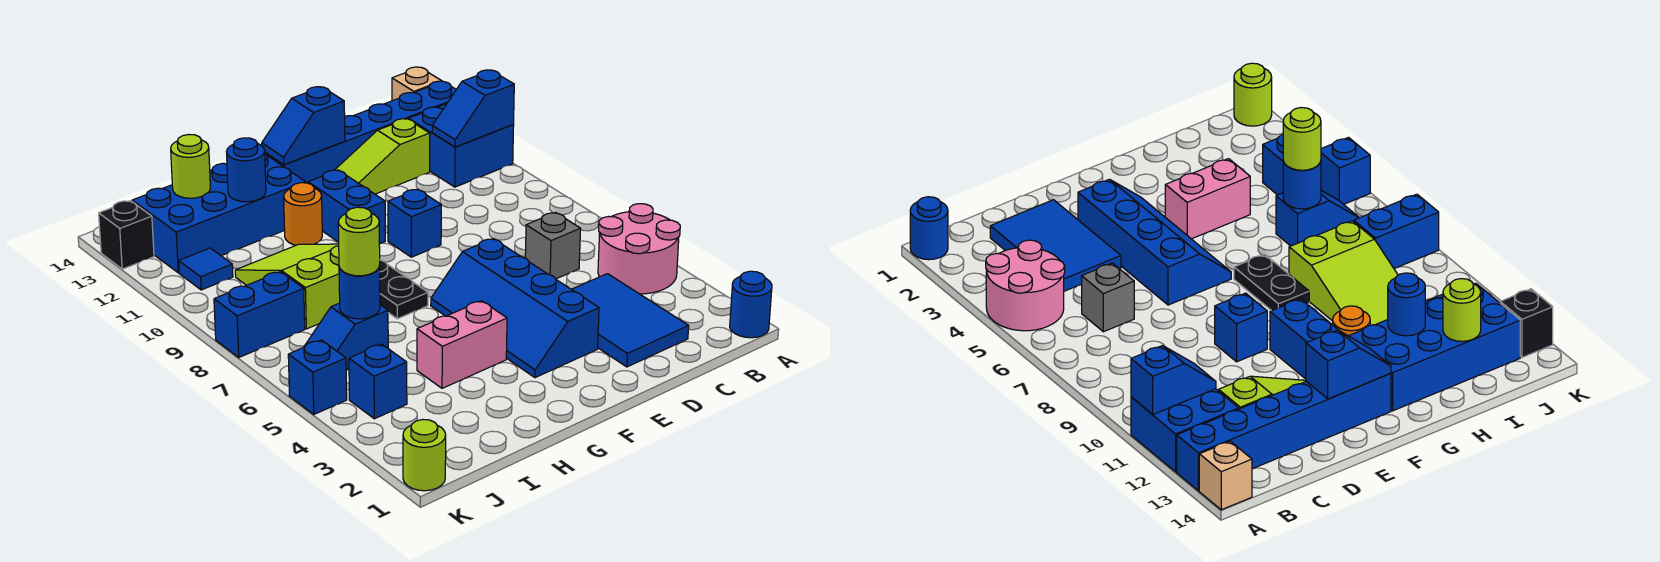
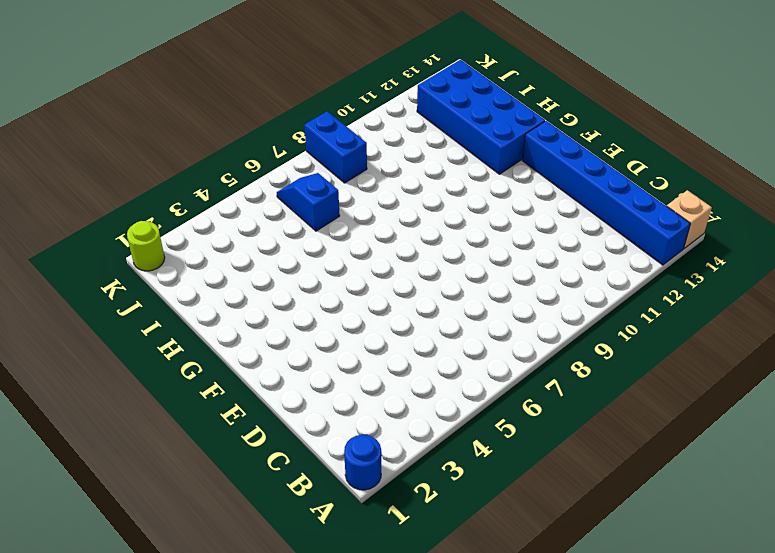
none -> pink 2x2 round brick [598,204,680,294]
none -> blue 2x2 brick [409,104,514,187]
none -> blue 2x3 tile [572,274,689,367]

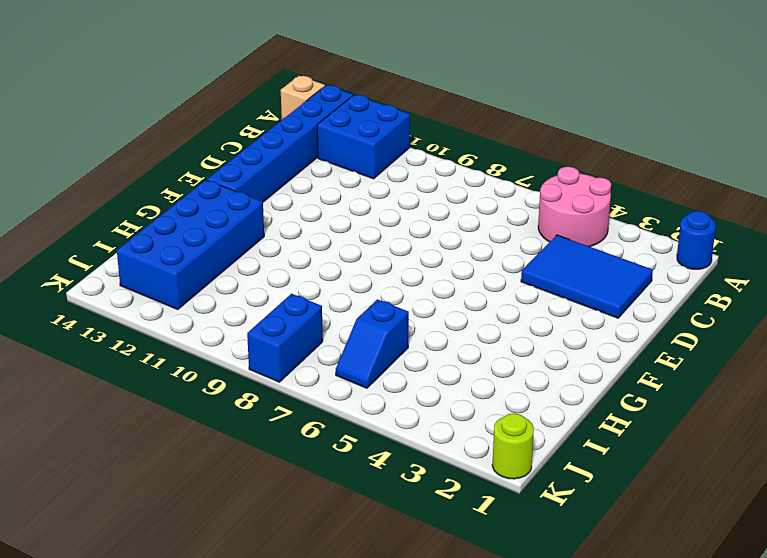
none -> grey 1x1 brick [525,213,581,279]
none -> lime 1x3 slope [335,119,430,194]
none -> blue 2x4 slope [431,239,599,378]

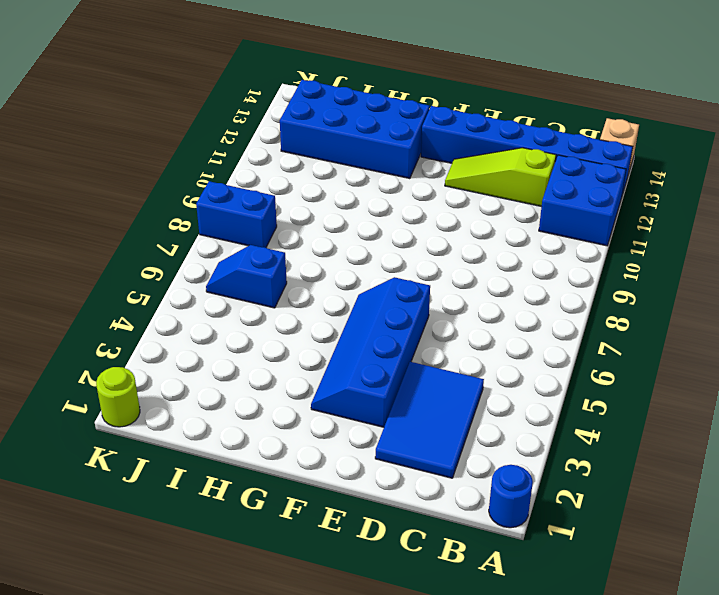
none -> pink 2x2 round brick [598,204,680,294]
none -> grey 1x1 brick [525,213,581,279]
none -> blue 1x1 brick [388,189,441,257]

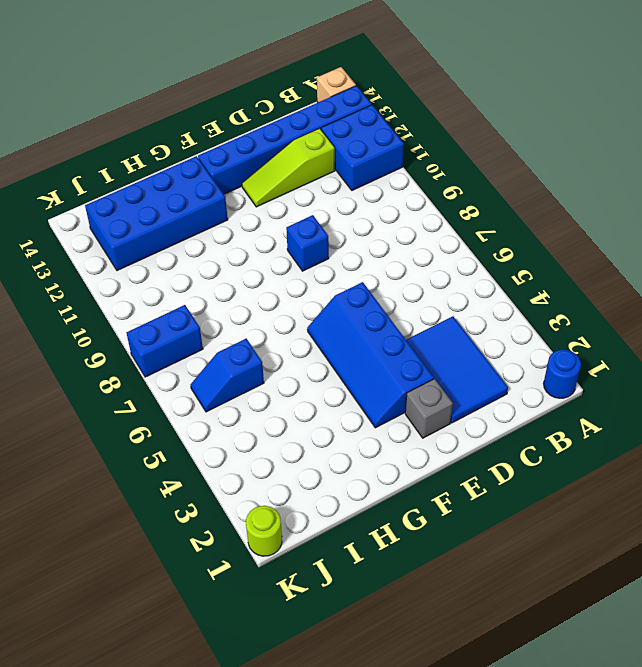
grey 1x1 brick [405,379,453,438] -> grey 1x1 brick moved to [525,213,581,279]
none -> pink 2x2 round brick [598,204,680,294]
none -> blue 1x2 brick [308,170,385,244]
none -> pink 1x2 brick [417,301,507,388]

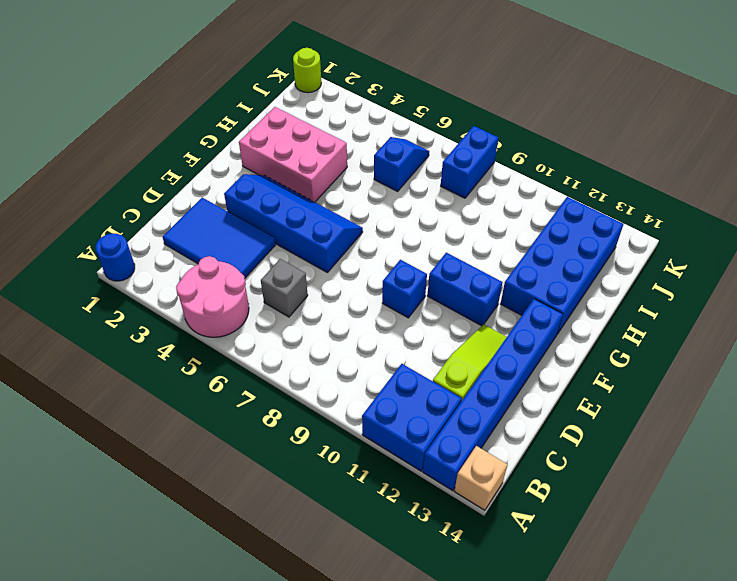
pink 2x3 brick [239,107,347,202] -> pink 1x2 brick [417,301,507,388]
none -> black 1x2 plate [379,260,428,319]
none -> orange 1x1 round brick [284,183,322,245]
none -> lime 2x3 slope [235,244,340,329]

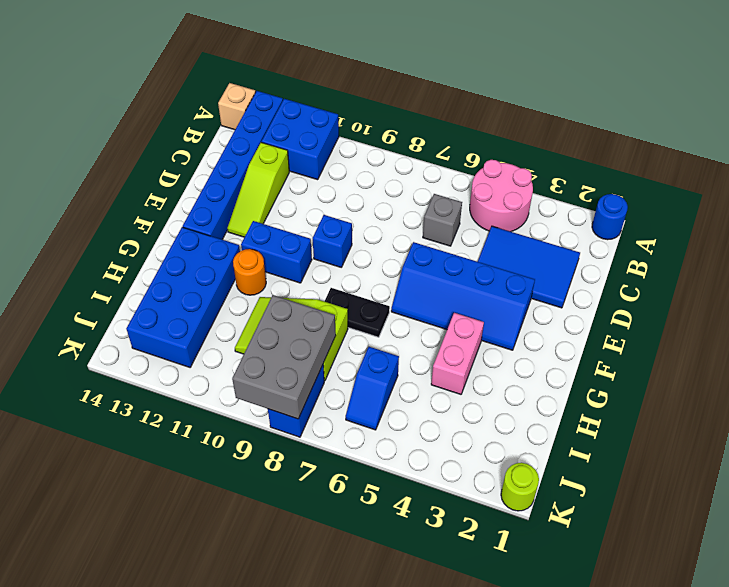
grey 2x3 brick [232,295,336,419] -> none
none -> blue 1x1 brick [349,344,407,419]
none -> blue 1x1 tile [179,248,233,290]
none -> blue 1x1 brick [288,340,347,414]

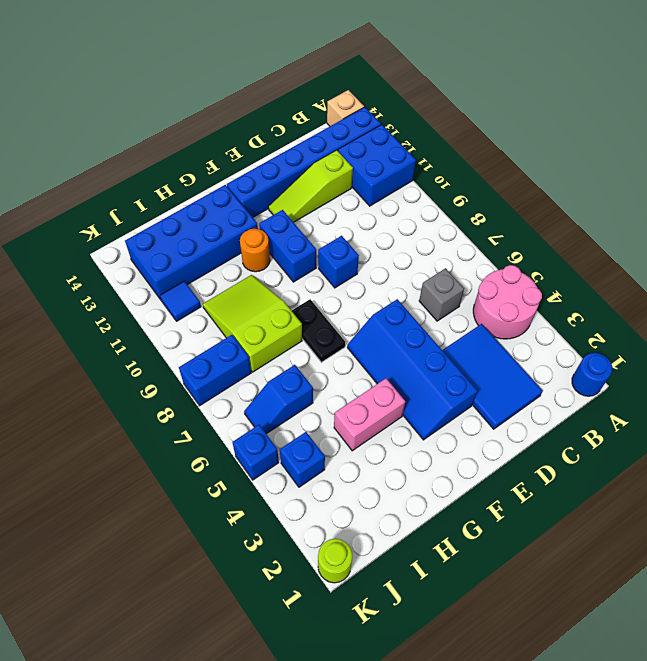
none -> black 1x1 brick [99,201,154,269]
none -> blue 1x2 slope [432,70,514,147]
none -> blue 1x2 slope [262,87,345,165]

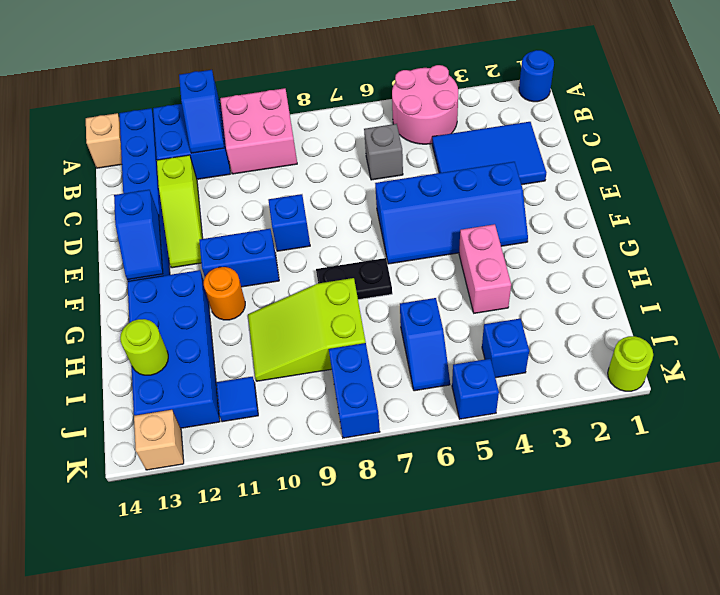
pink 2x2 brick [220,88,297,174] -> none
tan 1x1 brick [134,410,184,470] -> black 1x1 brick [99,201,154,269]
none -> blue 1x1 round brick [226,138,266,202]
none -> blue 1x1 round brick [339,266,380,319]
none -> lime 1x1 round brick [338,207,380,276]

